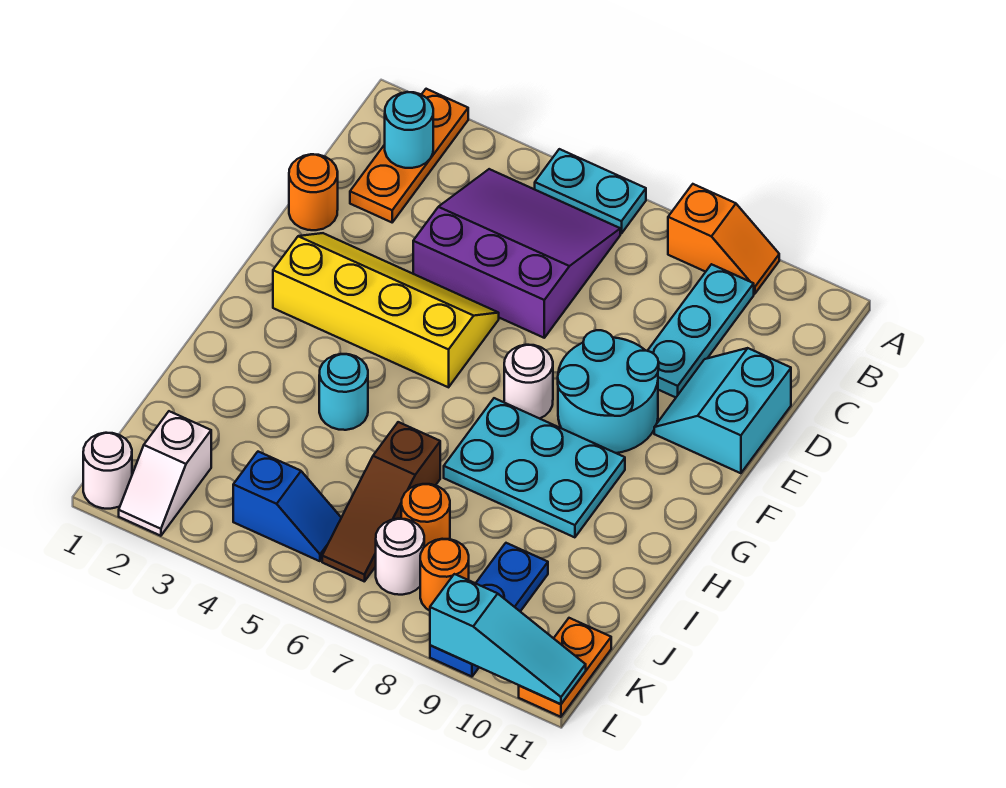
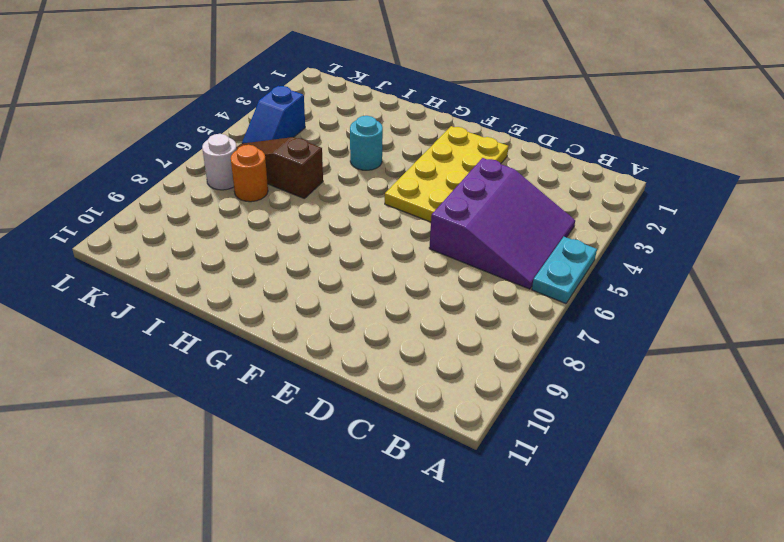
yellow 2x4 plate [385,126,509,222] -> yellow 2x4 slope [273,233,499,387]
none -> orange 1x3 plate [350,89,468,222]
none -> orange 1x2 slope [668,184,779,294]
none -> cyan 1x3 plate [648,264,754,397]

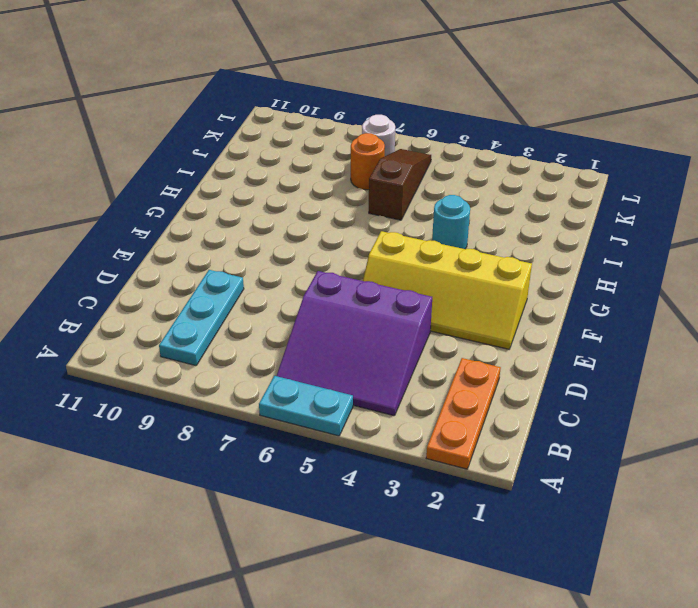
none -> orange 1x2 slope [668,184,779,294]
none -> orange 1x1 round brick [289,154,338,230]
none -> cyan 2x2 slope [654,348,791,473]

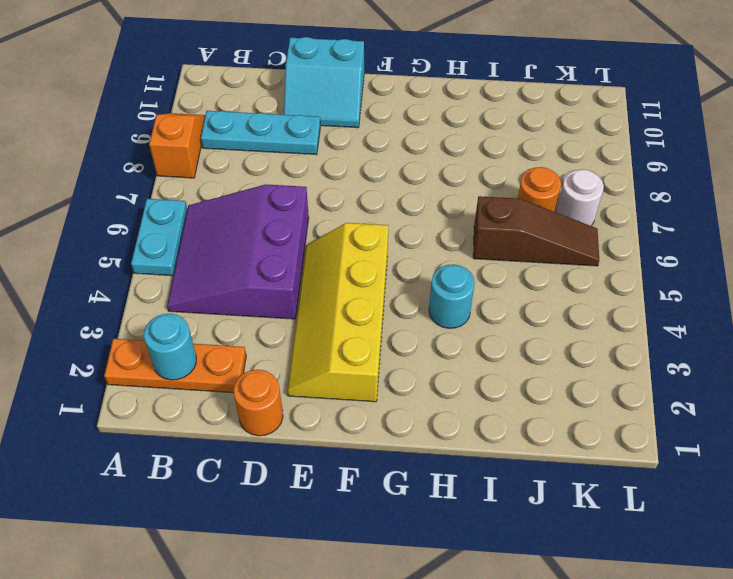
none -> cyan 2x2 round brick [558,330,659,453]
none -> white 1x1 round brick [504,345,553,419]
none -> cyan 2x3 plate [444,398,625,537]

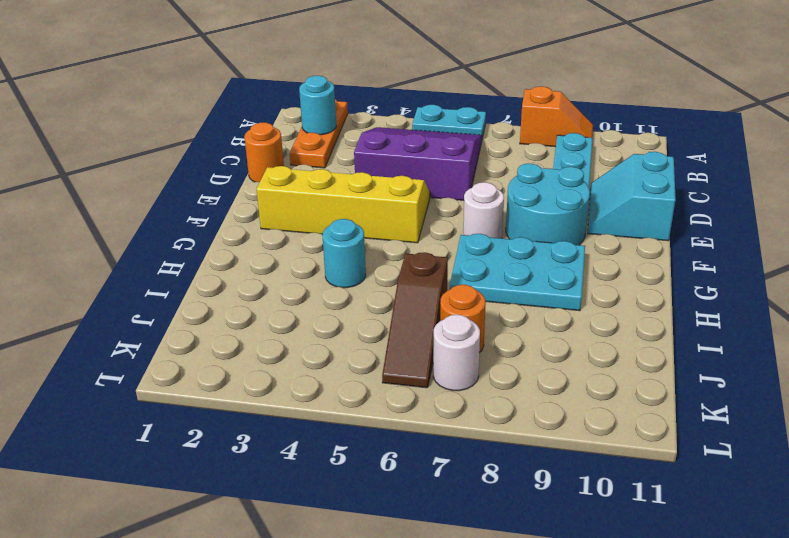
none -> blue 1x3 plate [430,543,548,677]
none -> white 1x2 slope [119,411,211,536]
none -> blue 1x2 slope [233,452,341,561]

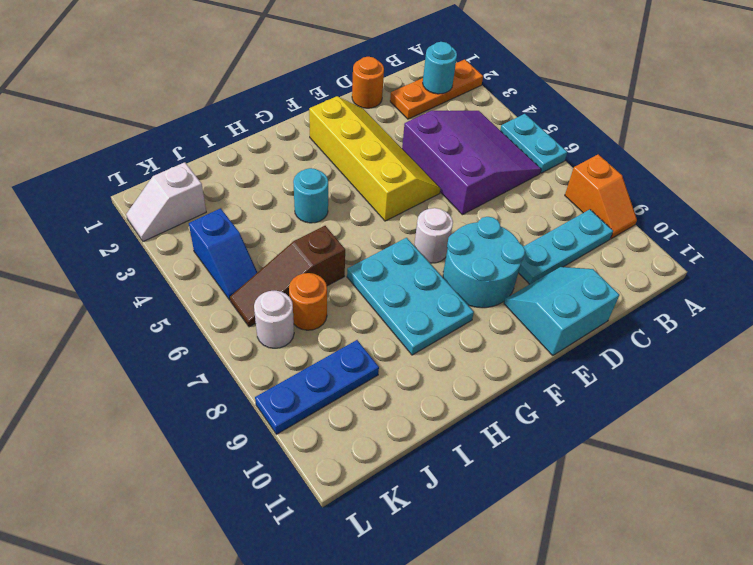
none -> orange 1x1 round brick [420,539,469,611]
none -> orange 1x2 plate [519,618,611,717]
none -> white 1x1 round brick [83,433,132,509]

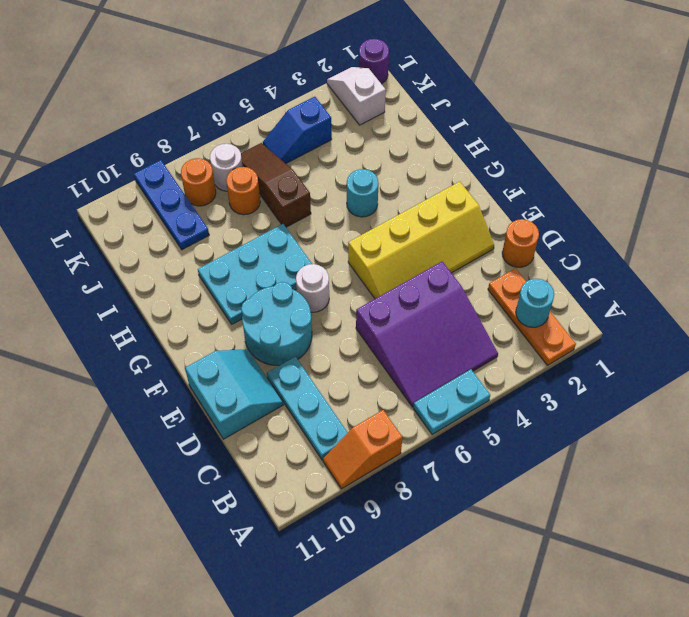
purple 1x1 round brick [359,39,389,84] -> white 1x1 round brick [83,433,132,509]
none -> orange 1x2 plate [519,618,611,717]
none -> cyan 1x3 slope [430,574,586,704]

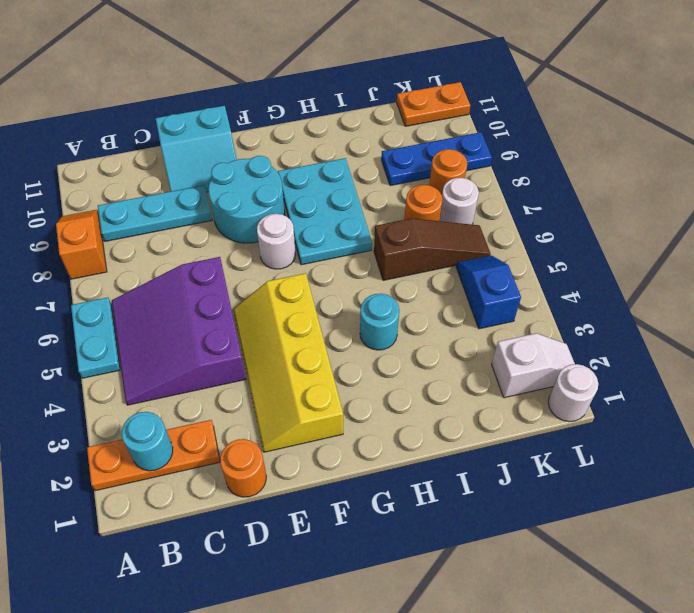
none -> cyan 1x3 slope [430,574,586,704]

